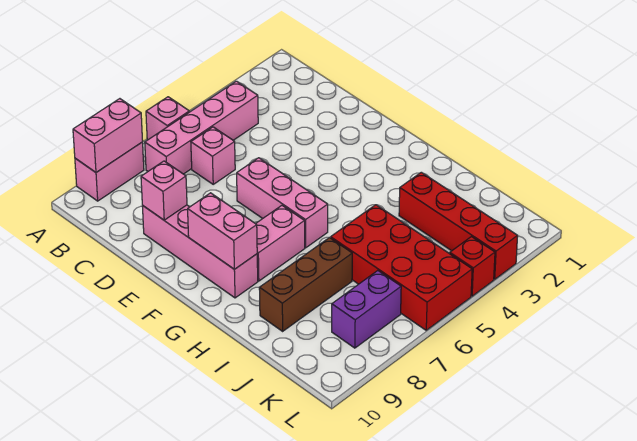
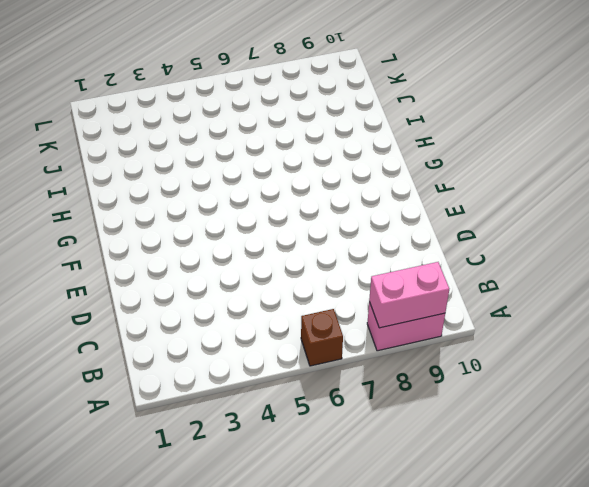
brown 1x1 brick [301,309,343,366] -> pink 1x1 brick [146,97,189,140]
none -> pink 1x4 brick [145,81,258,174]
none -> pink 1x1 brick [191,127,235,184]
none -> pink 1x4 brick [142,205,258,298]

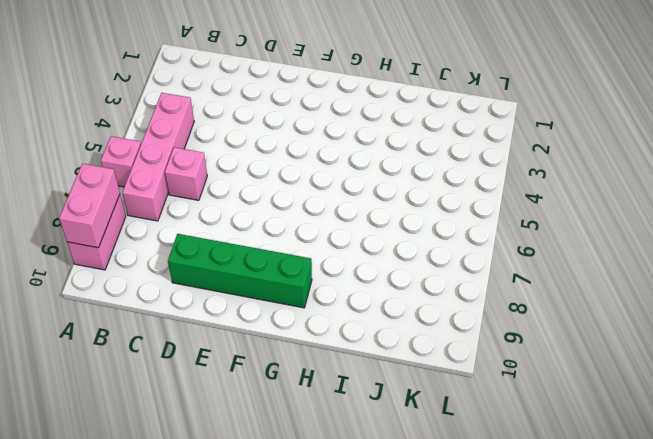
green 1x4 brick [168,234,312,308] -> pink 1x4 brick [142,205,258,298]
none -> pink 1x3 brick [237,158,328,248]
none -> pink 1x2 brick [256,206,305,281]
none -> red 1x4 brick [399,172,518,279]

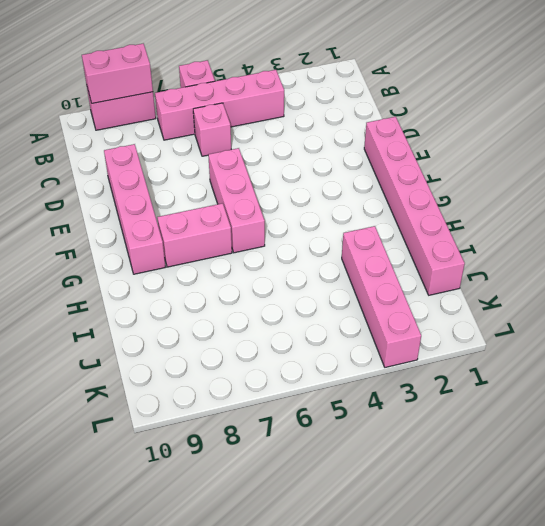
pink 1x6 brick [364,117,465,295] -> none
pink 1x4 brick [342,226,421,367] -> red 1x4 brick [399,172,518,279]
none -> red 2x4 brick [331,205,472,330]
none -> brown 1x3 brick [259,237,352,331]
none -> purple 1x2 brick [332,271,401,348]

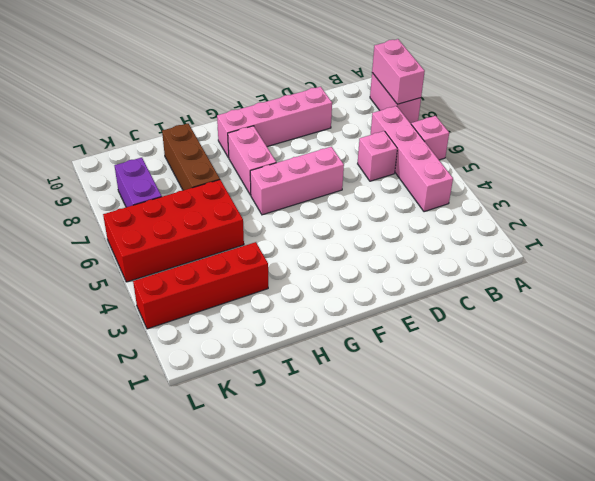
none -> red 1x1 brick [450,237,495,296]
none -> pink 1x1 brick [141,161,187,220]
none -> pink 1x2 brick [188,193,257,269]

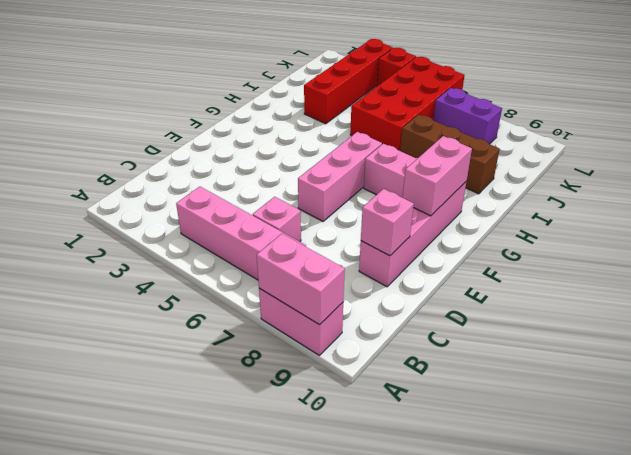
none -> pink 1x1 brick [146,97,189,140]

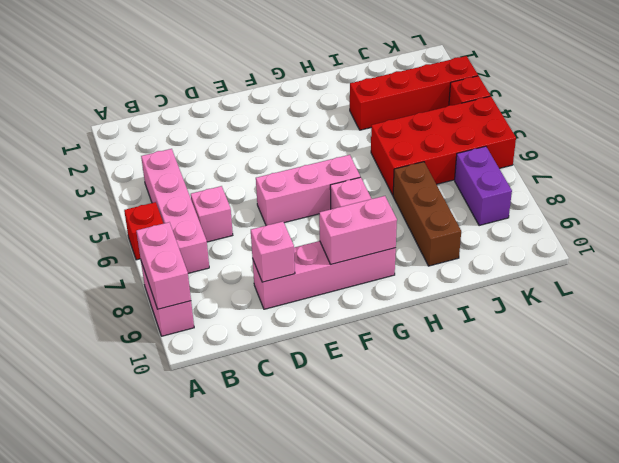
red 1x1 brick [124,202,164,260] -> pink 1x1 brick [146,97,189,140]

